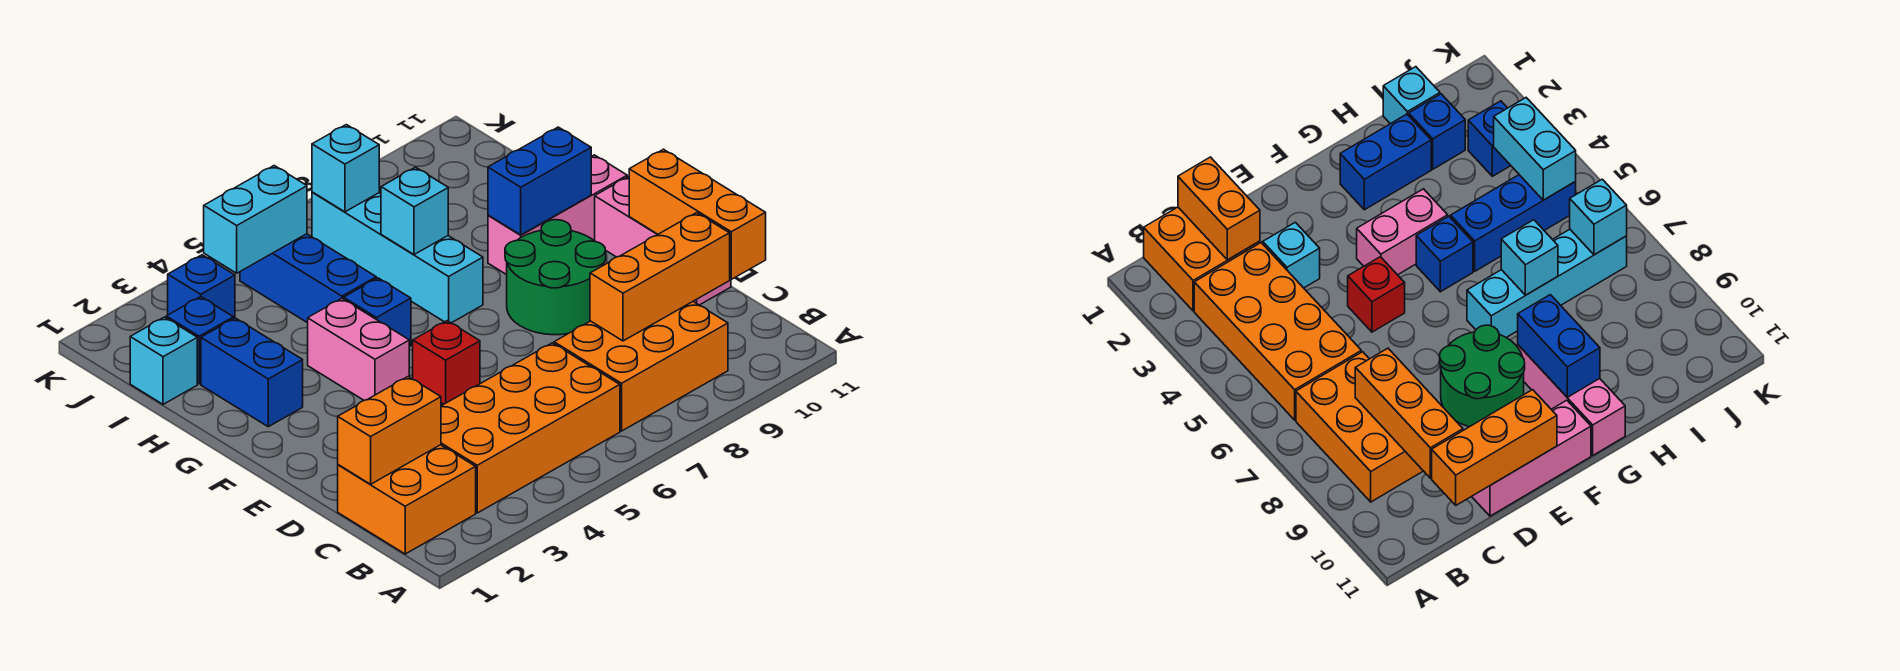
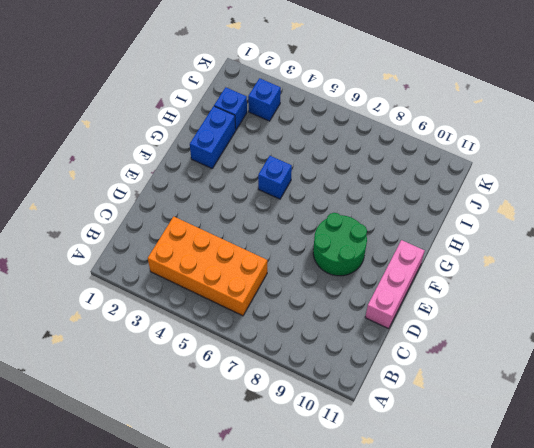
none -> orange 2x2 brick [338,445,476,554]
none -> orange 2x3 brick [554,302,728,431]
none -> cyan 1x1 brick [1263,222,1320,288]

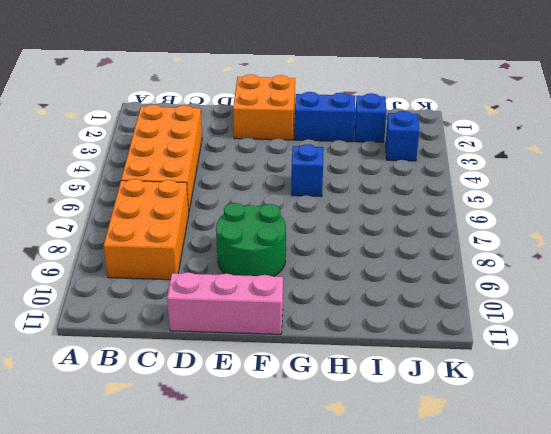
orange 2x2 brick [233,74,295,140] -> orange 2x2 brick moved to [338,445,476,554]
none -> cyan 1x1 brick [1263,222,1320,288]
none -> red 1x1 brick [413,321,480,405]
none -> pink 1x2 brick [308,298,409,400]

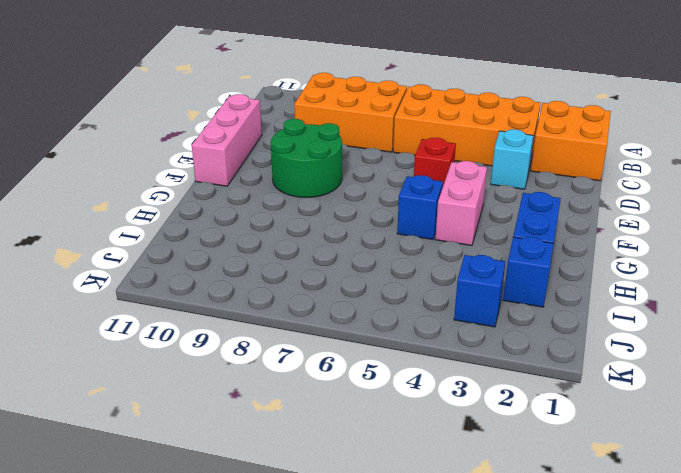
none -> cyan 1x4 brick [312,192,483,323]
none -> pink 1x3 brick [488,155,627,275]
none -> blue 1x3 brick [240,234,376,323]

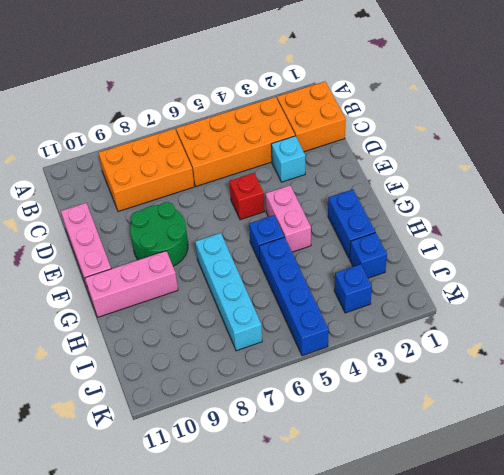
blue 1x4 brick [259,237,329,356] -> blue 1x3 brick [240,234,376,323]
none -> cyan 1x1 brick [130,317,197,404]
none -> orange 1x2 brick [338,377,441,484]
none -> orange 1x3 brick [590,213,730,341]

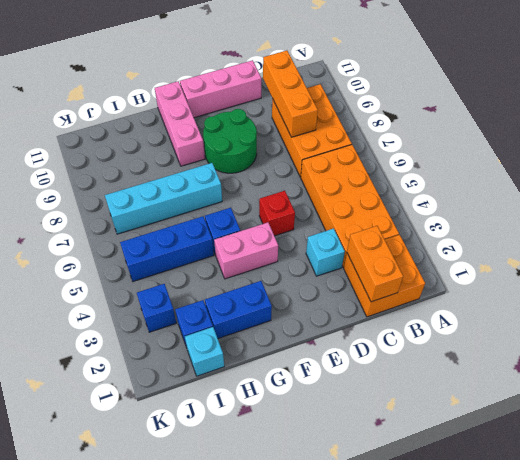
none -> orange 1x3 brick [629,149,766,279]
none -> blue 1x2 brick [488,127,591,235]
none -> cyan 1x1 brick [381,167,448,255]

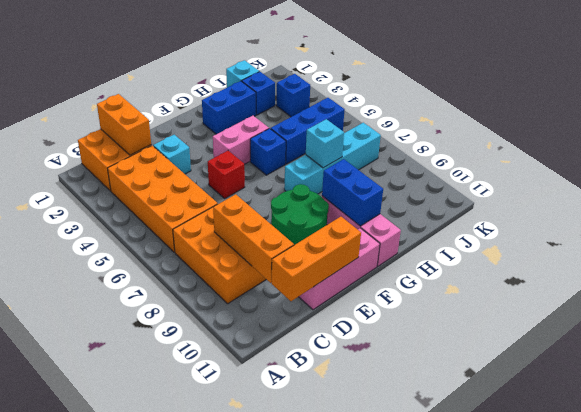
none -> cyan 1x2 brick [204,166,307,273]
none -> cyan 1x1 brick [312,125,379,212]

